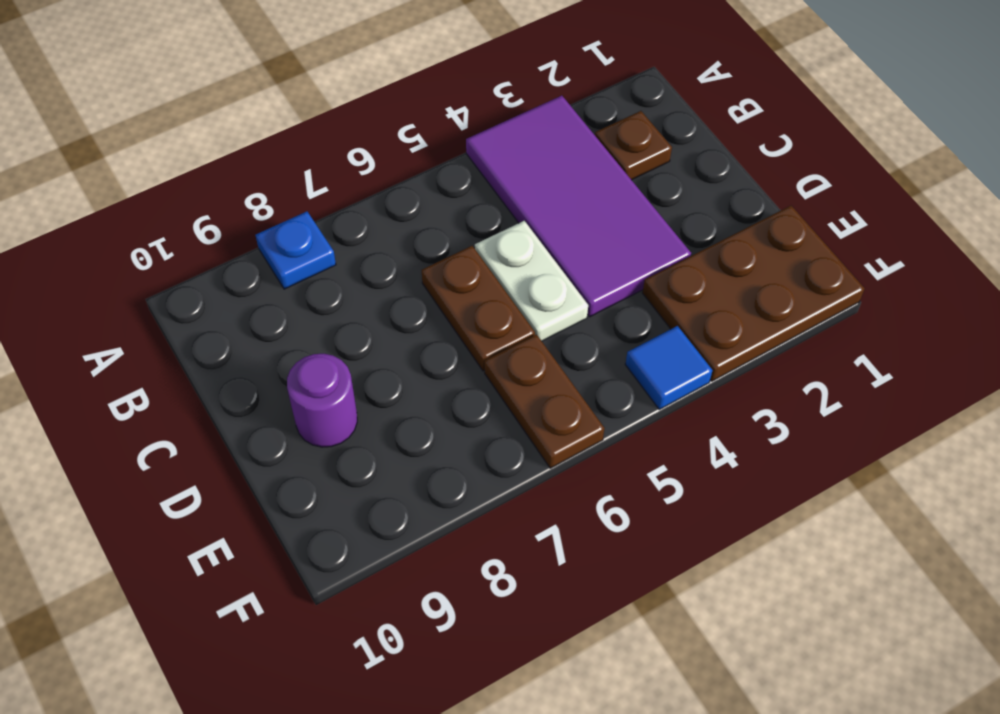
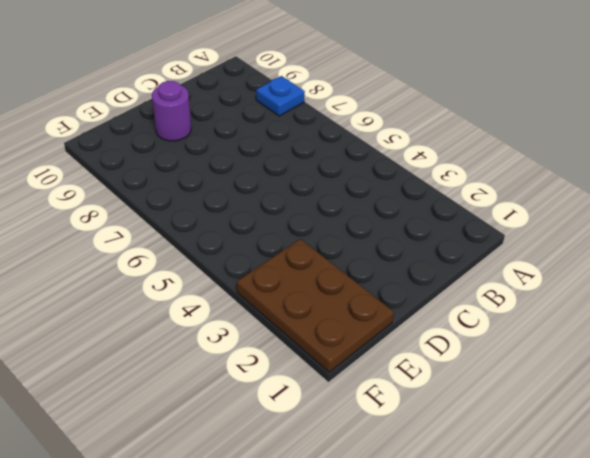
none -> purple 2x4 tile [466,96,691,317]
none -> brown 1x1 plate [595,111,672,180]

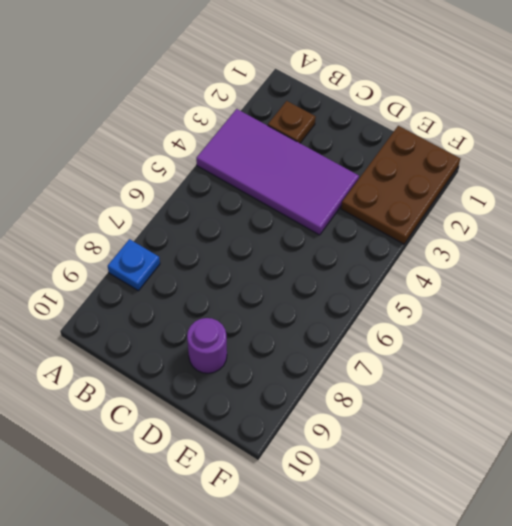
none -> white 1x2 plate [475,221,588,341]
none -> brown 1x2 plate [422,246,535,371]

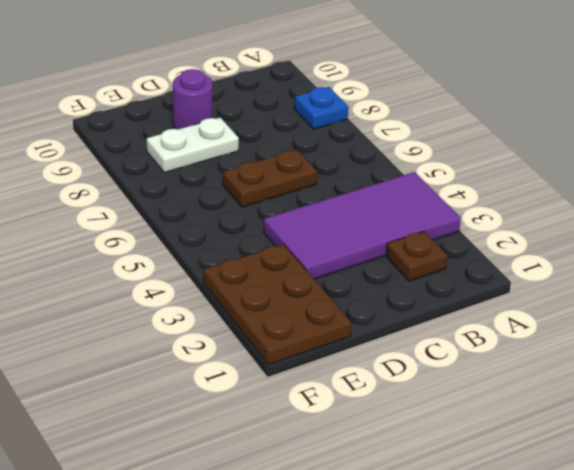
white 1x2 plate [147,118,239,173] -> white 1x2 plate moved to [475,221,588,341]
none -> brown 1x2 plate [485,335,605,468]
none -> blue 1x1 tile [625,326,712,409]

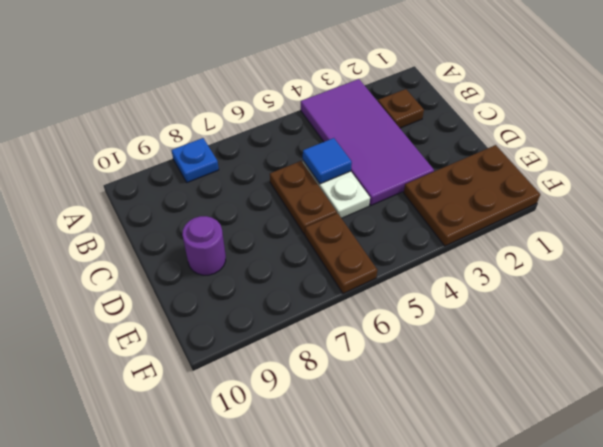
blue 1x1 tile [303,138,352,184] -> blue 1x1 tile moved to [625,326,712,409]

